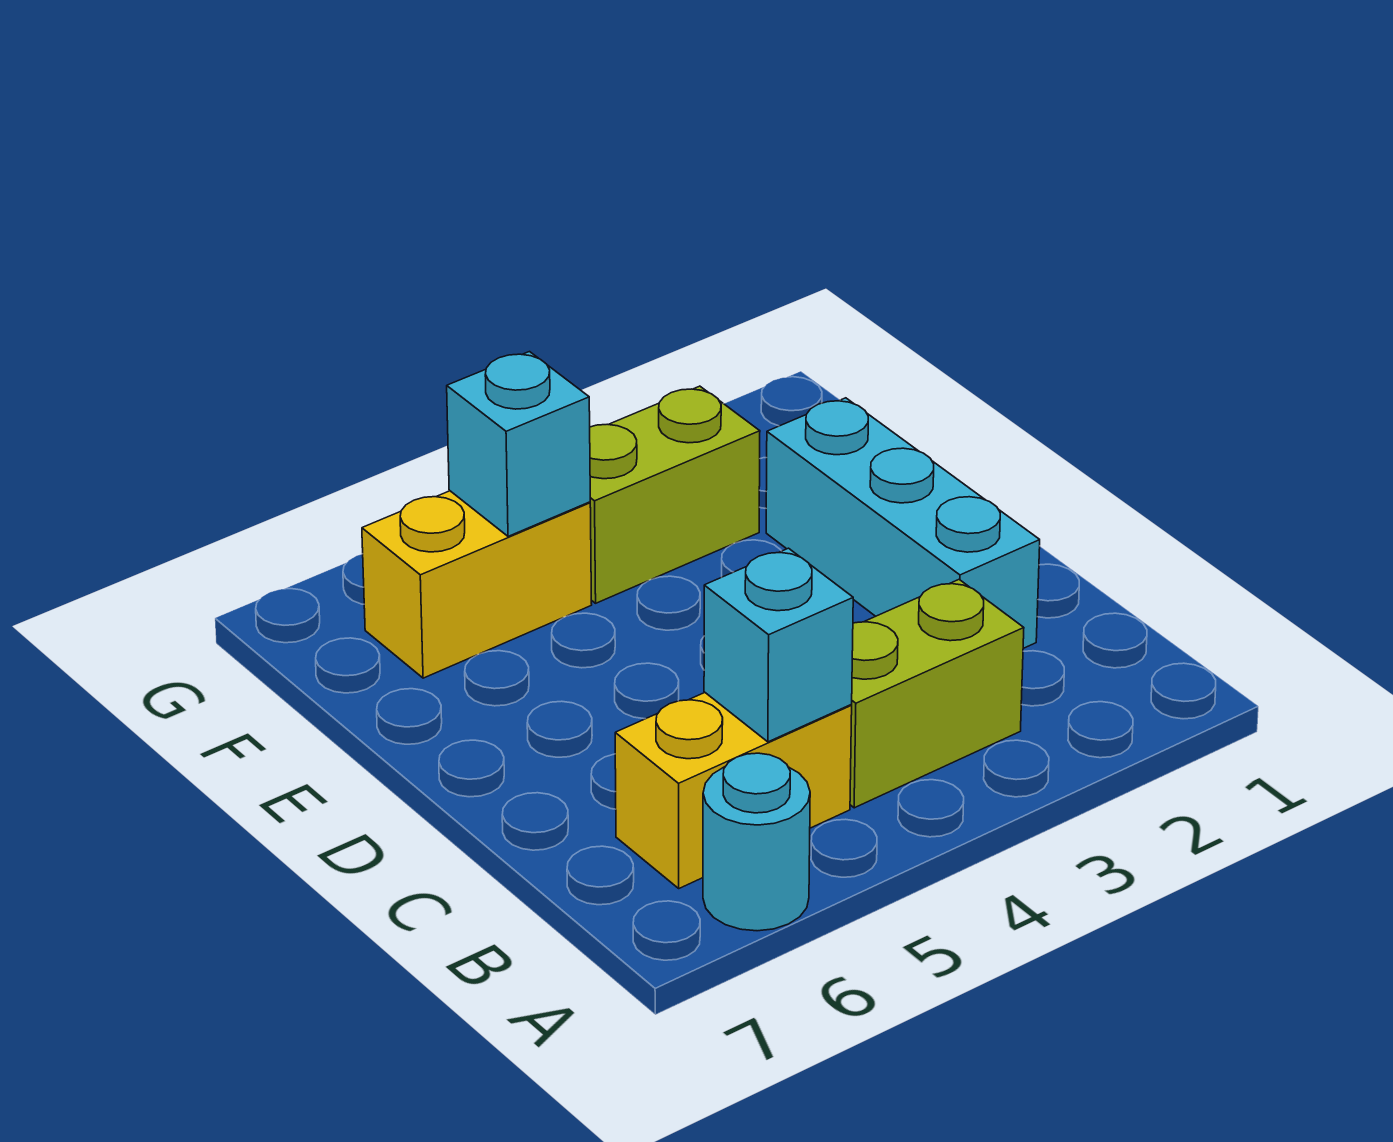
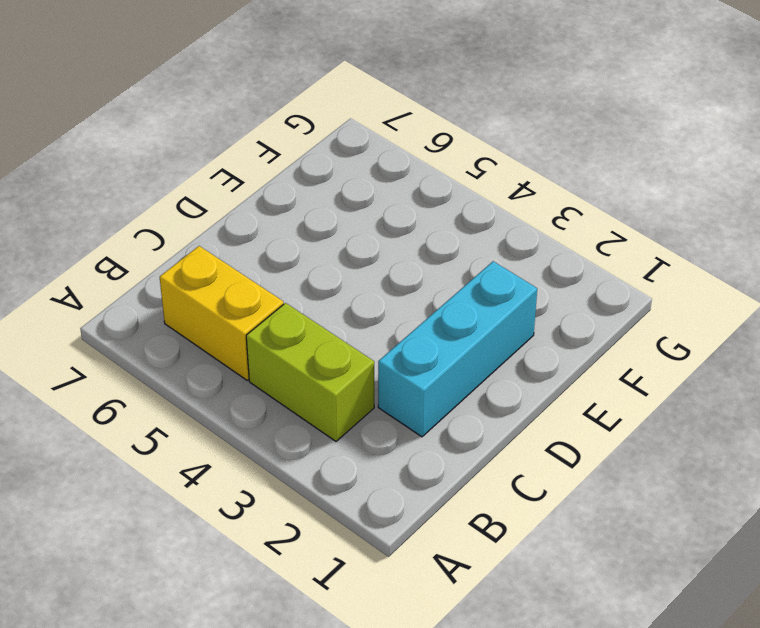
none -> cyan 1x1 round brick [703,753,810,931]
none -> lime 1x2 brick [590,386,760,603]

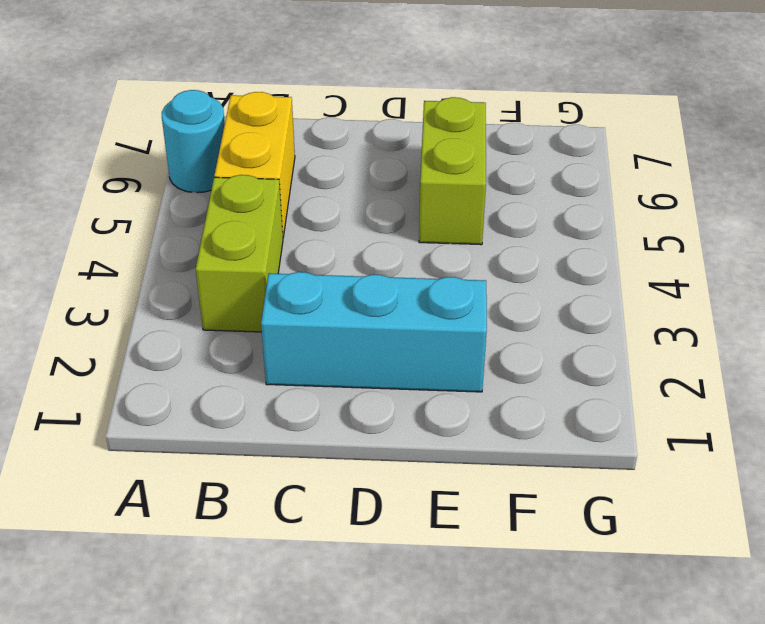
lime 1x2 brick [419,97,486,245] -> lime 1x2 brick moved to [590,386,760,603]
none -> yellow 1x2 brick [362,491,592,678]
none -> cyan 1x1 brick [704,548,853,742]

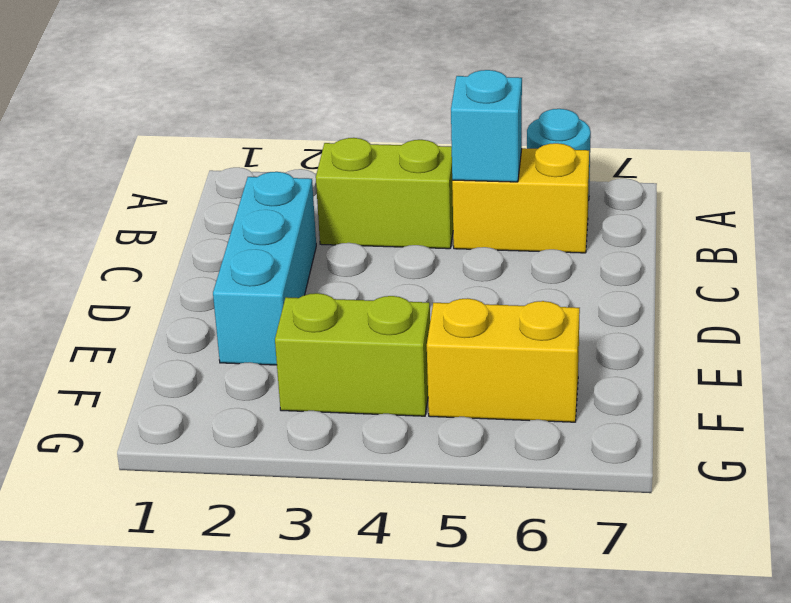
none -> cyan 1x1 brick [447,352,590,536]

